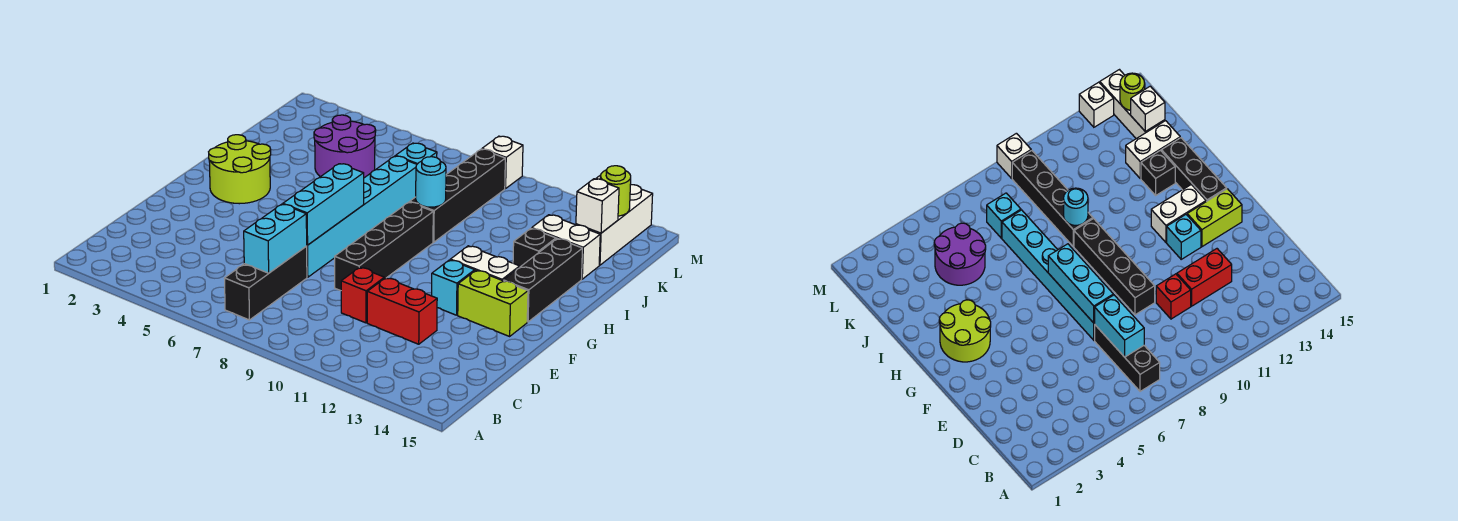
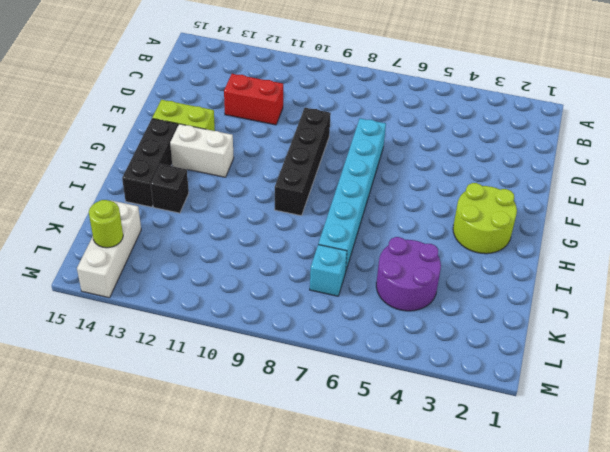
none -> black 1x3 brick [224,246,307,320]
none -> red 1x1 brick [341,267,384,323]
none -> cyan 1x1 brick [432,260,475,315]

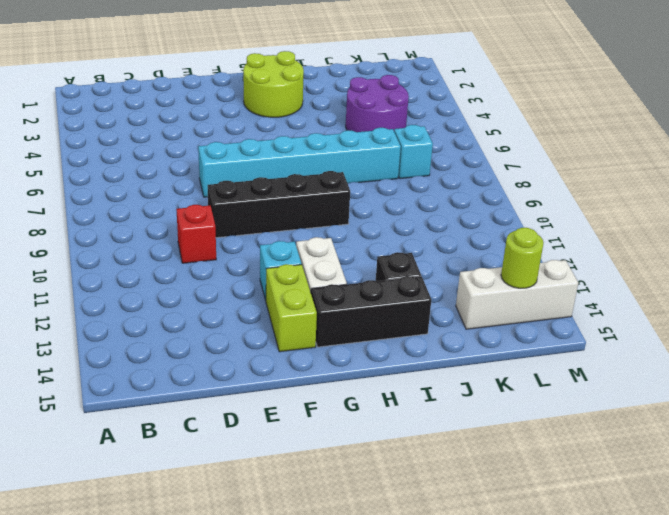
none -> black 1x3 brick [224,246,307,320]
none -> red 1x2 brick [367,278,437,344]
none -> black 1x4 brick [410,149,505,242]

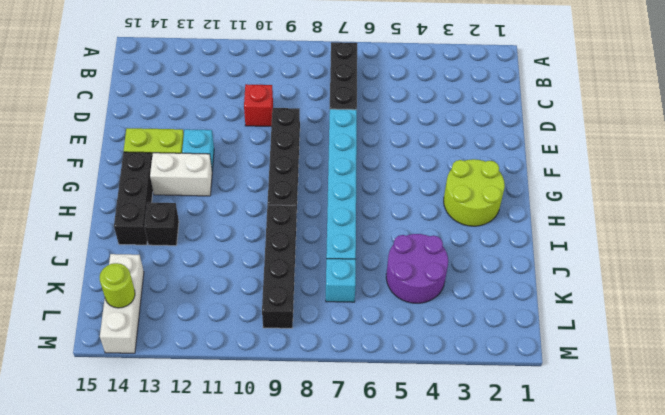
none -> red 1x2 brick [367,278,437,344]
none -> white 1x2 brick [532,215,600,279]
none -> white 1x1 brick [482,136,523,189]

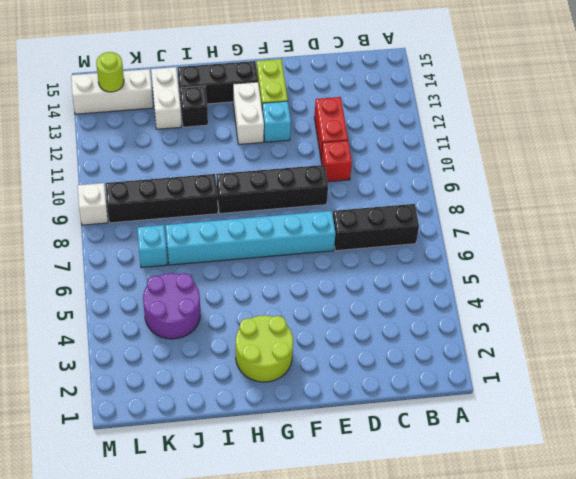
none -> white 1x1 brick [1079,82,1114,127]
none -> cyan 1x2 brick [244,204,307,273]
none -> cyan 1x3 brick [283,164,364,245]

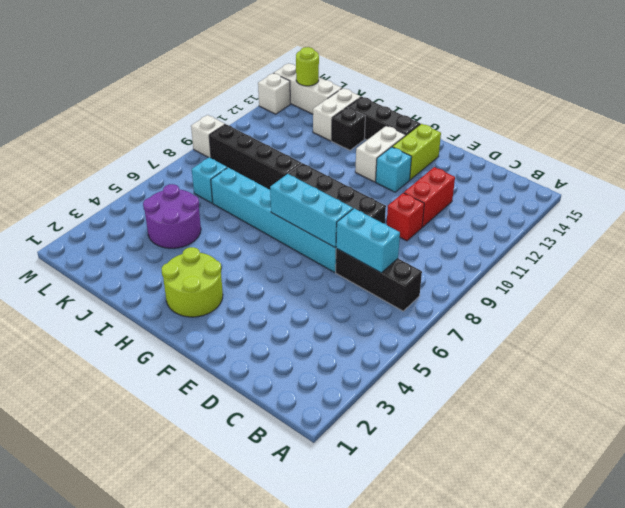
none -> cyan 1x1 round brick [416,157,446,207]
none -> white 1x1 brick [576,179,619,233]

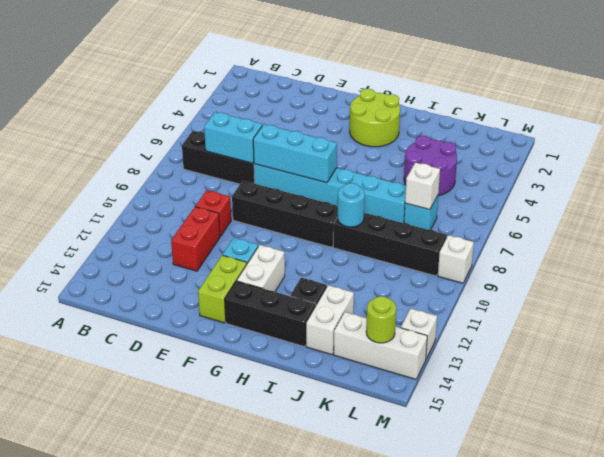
white 1x1 brick [405,163,440,210] -> white 1x1 brick moved to [576,179,619,233]

